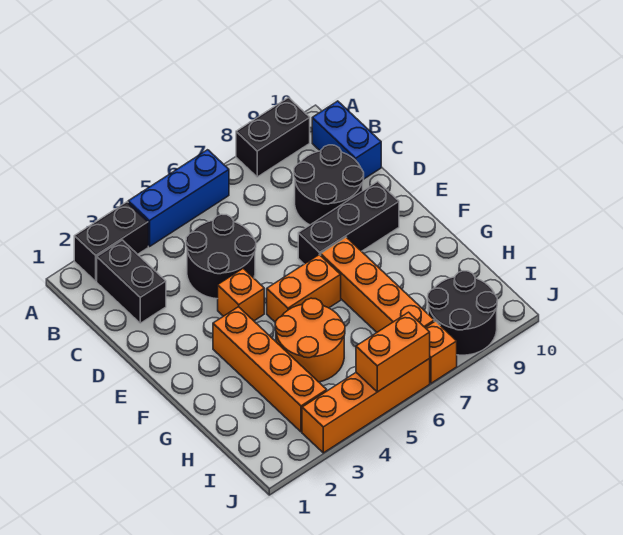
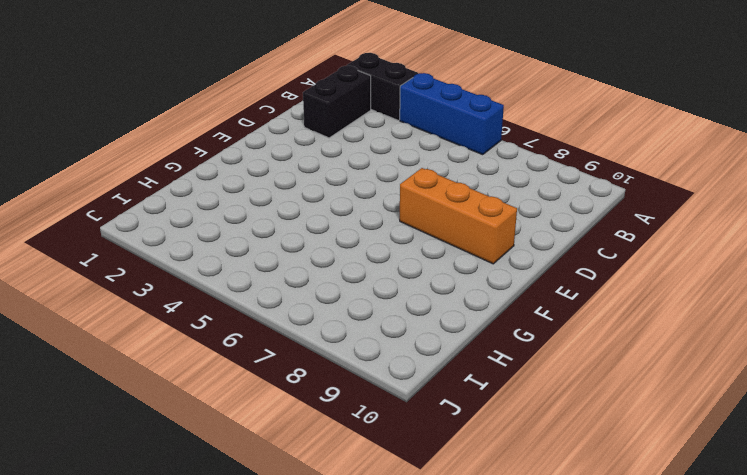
orange 1x3 brick [400,168,517,264] -> black 1x3 brick [298,181,399,264]
none -> black 1x2 brick [236,98,310,177]
none -> blue 1x2 brick [312,101,381,179]
none -> black 2x2 round brick [186,214,256,299]

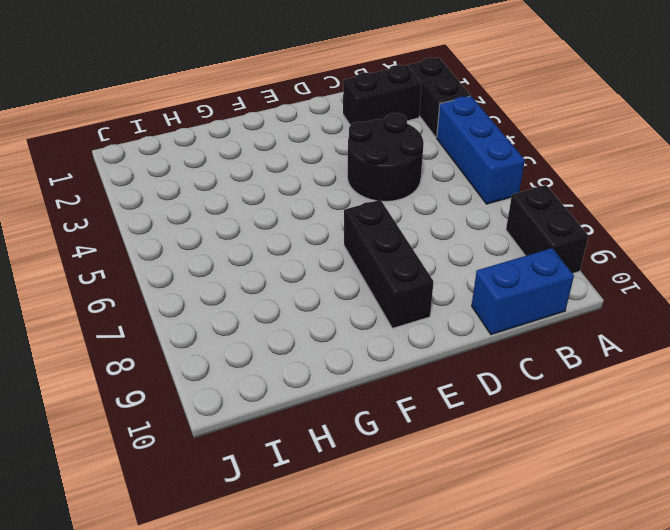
none -> black 2x2 round brick [294,145,364,225]
none -> orange 1x1 brick [218,269,264,321]
none -> orange 1x4 brick [213,307,327,432]

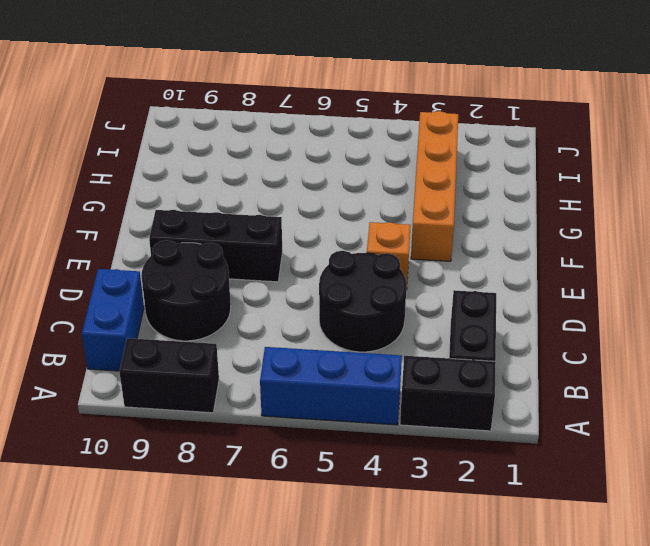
none -> orange 1x2 brick [267,255,341,323]
none -> orange 1x4 brick [321,237,434,332]
none -> orange 2x2 round brick [275,298,345,382]

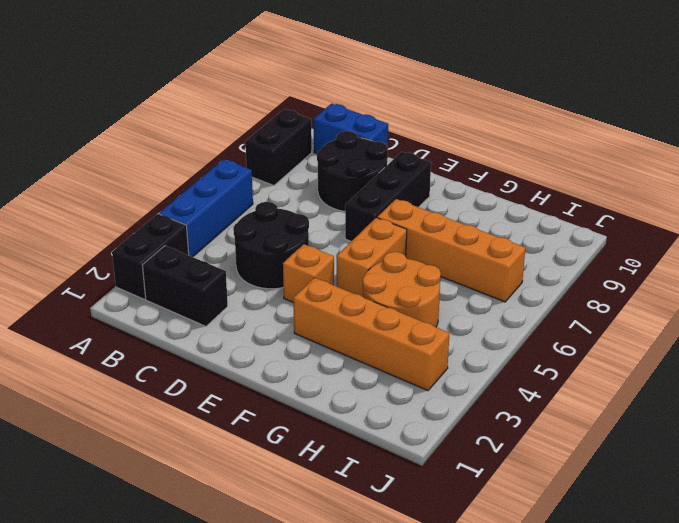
none -> black 2x2 round brick [428,271,497,355]
none -> orange 1x4 brick [302,359,430,453]
none -> orange 1x1 brick [425,321,457,383]

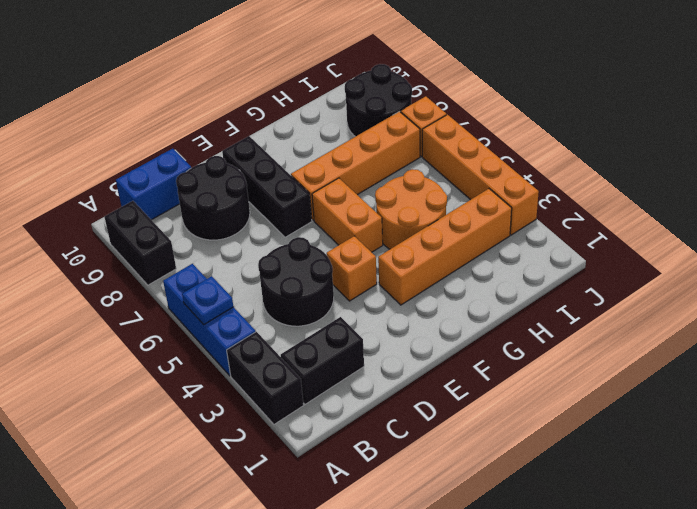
blue 1x1 plate [182,276,233,325] -> none
none -> orange 1x2 brick [356,312,430,392]

